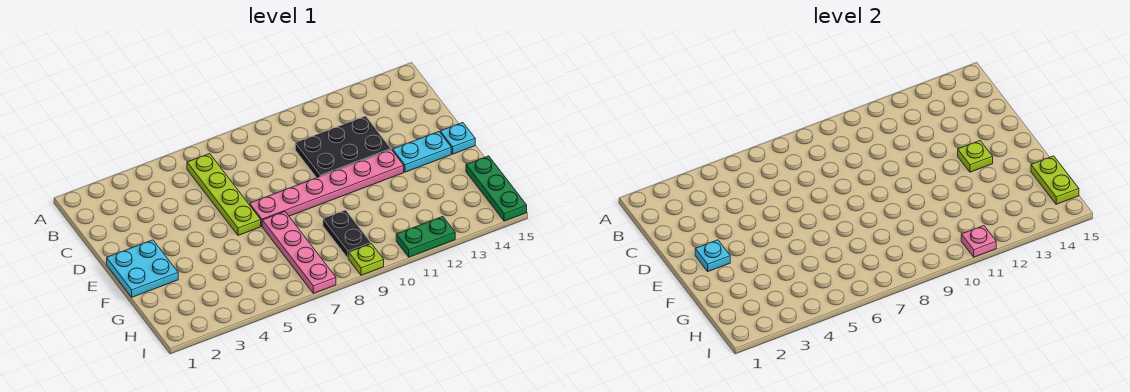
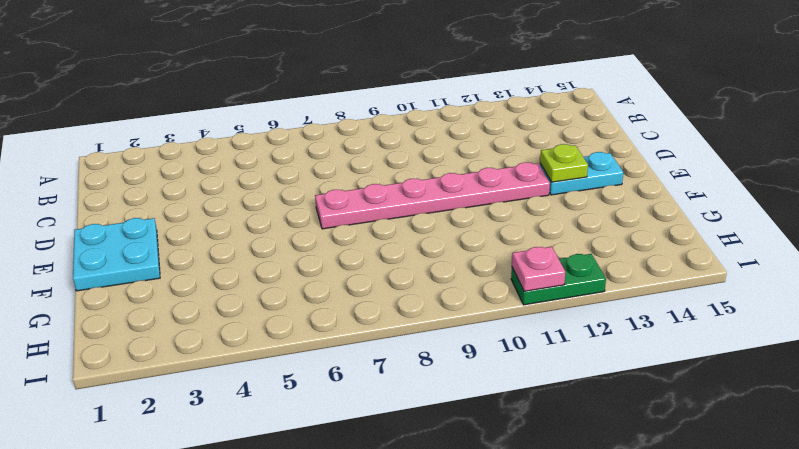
none -> lime 1x4 plate [187,154,261,235]
none -> black 2x3 plate [295,116,391,178]
none -> cyan 1x1 plate [440,123,475,154]

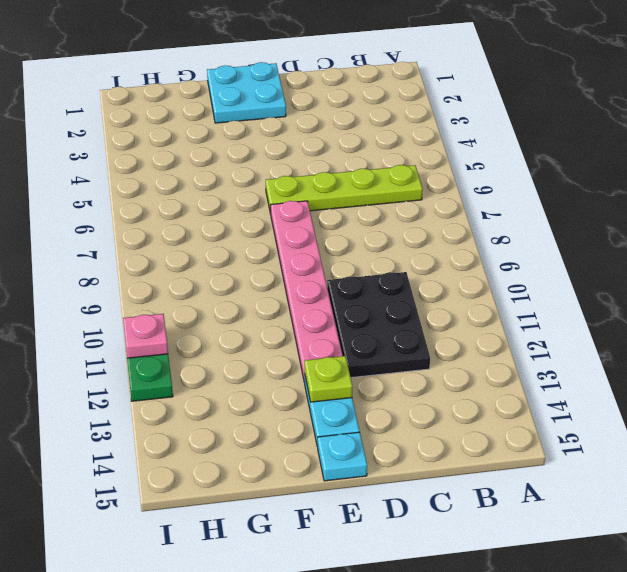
none -> pink 1x4 plate [262,212,336,293]
none -> black 1x2 plate [323,210,371,259]
none -> green 1x3 plate [466,156,527,221]

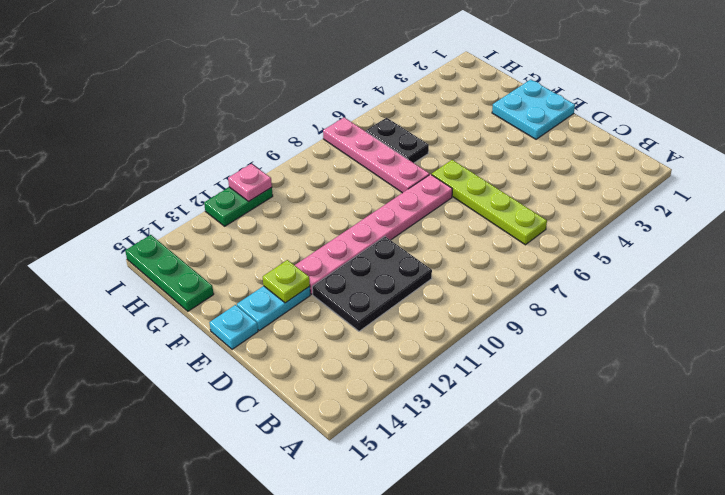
black 1x2 plate [366,118,429,163] -> black 1x2 plate moved to [323,210,371,259]
none -> lime 1x1 plate [349,244,384,275]
none -> cyan 1x1 plate [695,240,730,271]
none -> lime 1x2 plate [1031,156,1079,204]

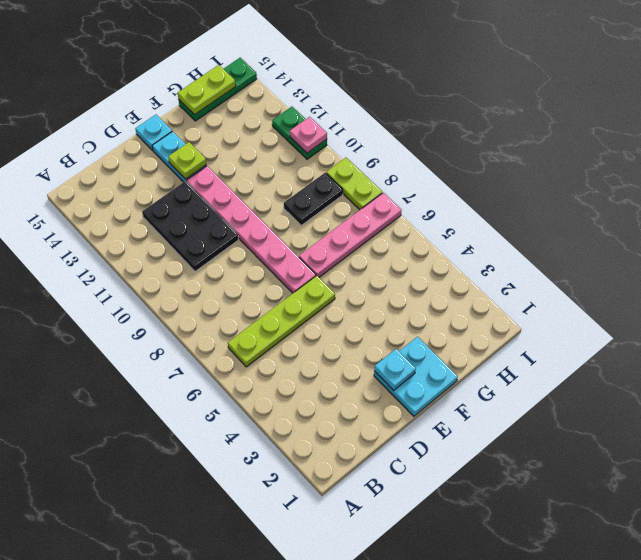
lime 1x2 plate [326,158,382,210] -> lime 1x1 plate [349,244,384,275]

